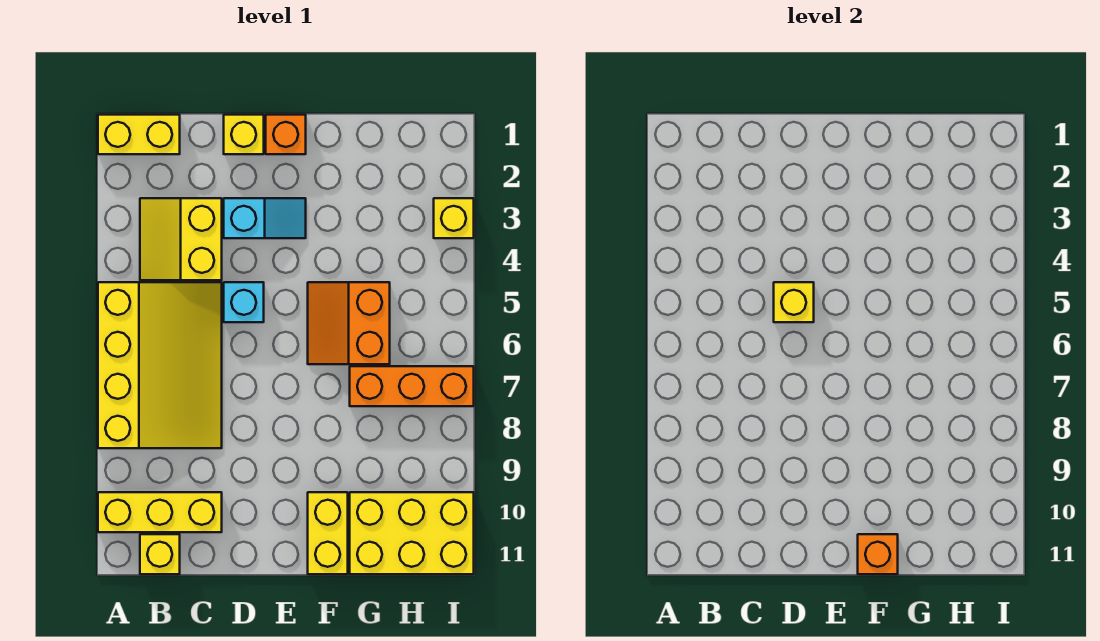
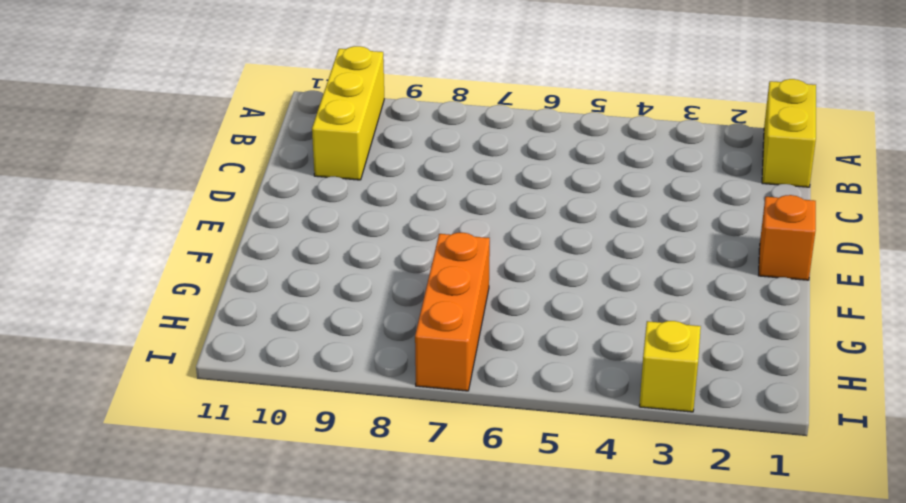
none -> yellow 3x4 slope [98,282,222,448]
none -> yellow 2x2 slope [140,198,222,280]
none -> yellow 1x1 brick [140,534,180,574]

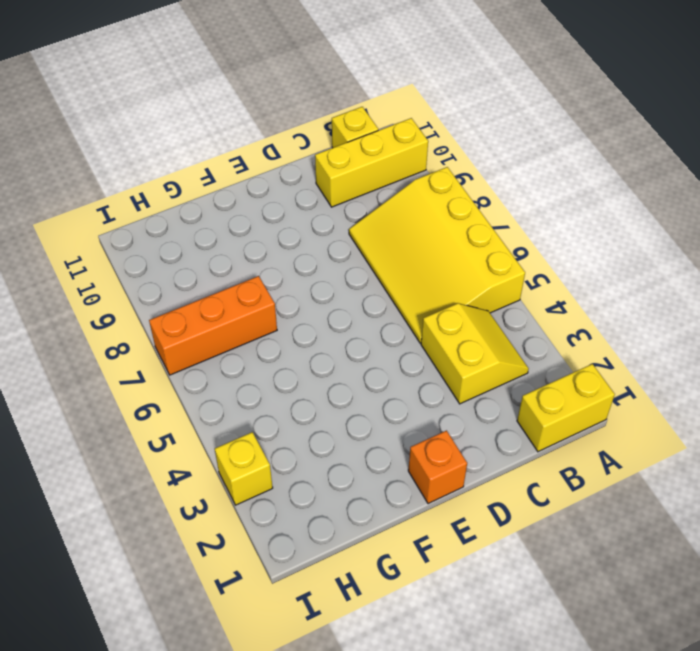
none -> yellow 1x1 brick [224,115,264,154]
none -> cyan 1x2 slope [224,198,306,238]
none -> cyan 1x1 brick [224,282,264,322]

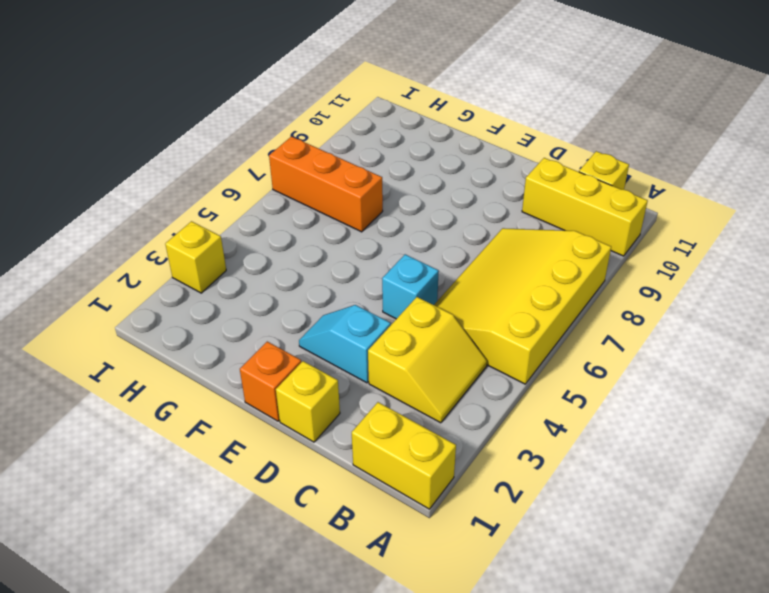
none -> orange 2x2 slope [308,282,390,364]
none -> yellow 1x2 brick [308,492,348,574]
none -> yellow 2x3 brick [350,492,474,574]

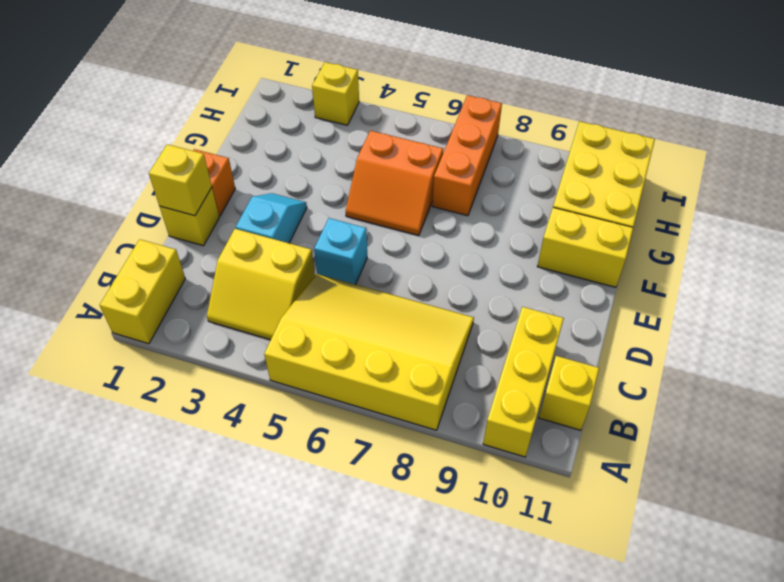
yellow 1x1 brick [149,144,212,216] -> yellow 1x1 brick moved to [774,282,814,322]
none -> orange 1x1 brick [858,534,898,574]

